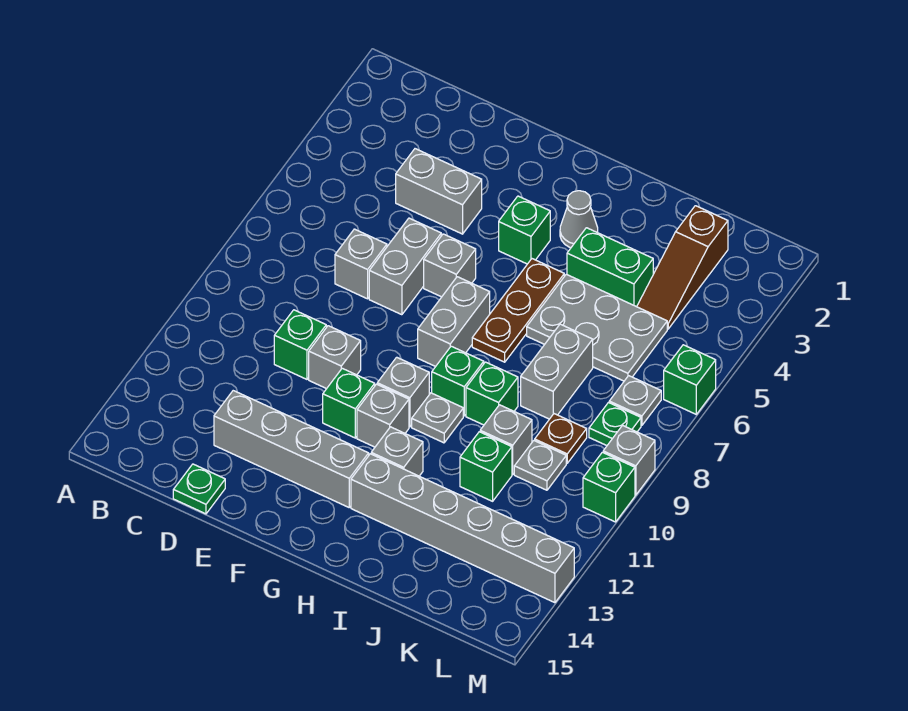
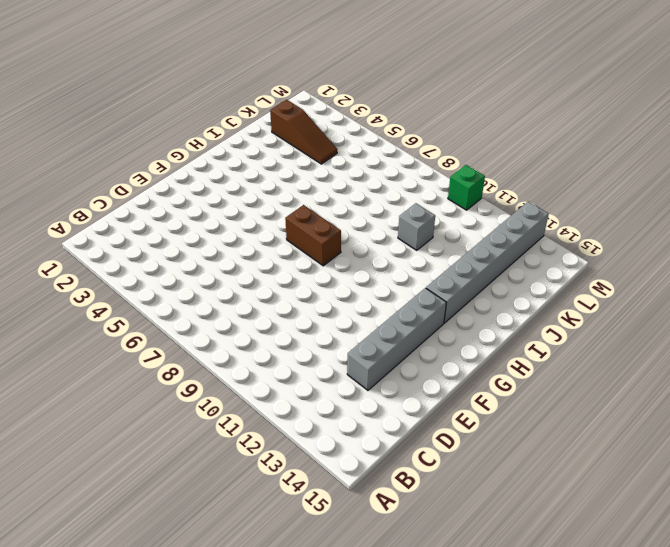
brown 1x2 brick [285,205,341,266] -> grey 1x2 brick [418,277,490,367]
none -> grey 1x2 brick [396,149,482,234]
none -> grey 1x1 brick [335,229,387,299]
none -> green 1x1 brick [274,310,326,379]
none -> green 1x1 plate [173,464,225,514]

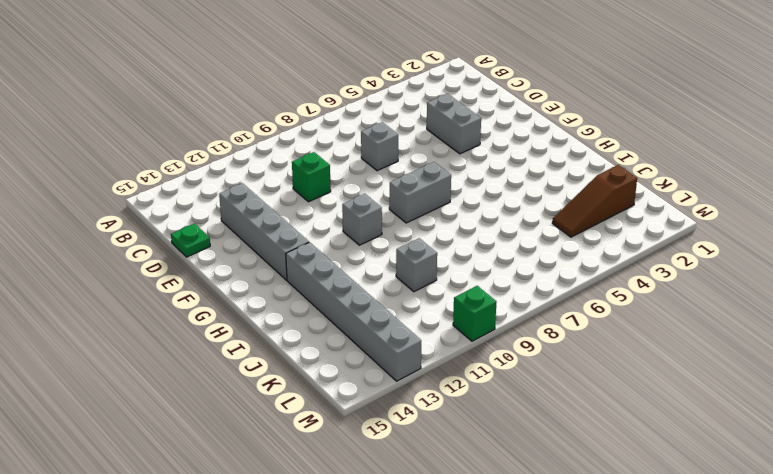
none -> grey 1x2 brick [369,218,441,315]
none -> grey 1x1 brick [309,326,361,389]
none -> grey 1x1 brick [424,234,476,297]
none -> green 1x1 brick [323,368,375,438]

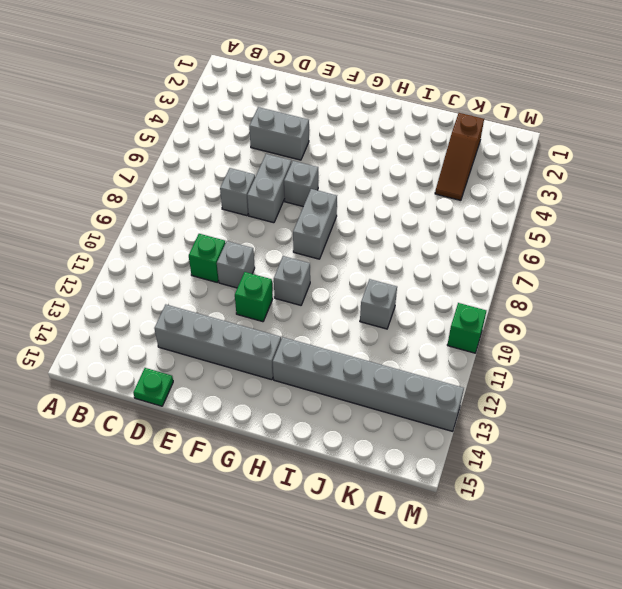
none -> green 1x1 brick [499,196,550,264]
none -> grey 1x1 brick [357,384,409,447]
none -> grey 1x1 cone [560,191,598,248]
none -> brown 1x3 plate [472,259,564,362]

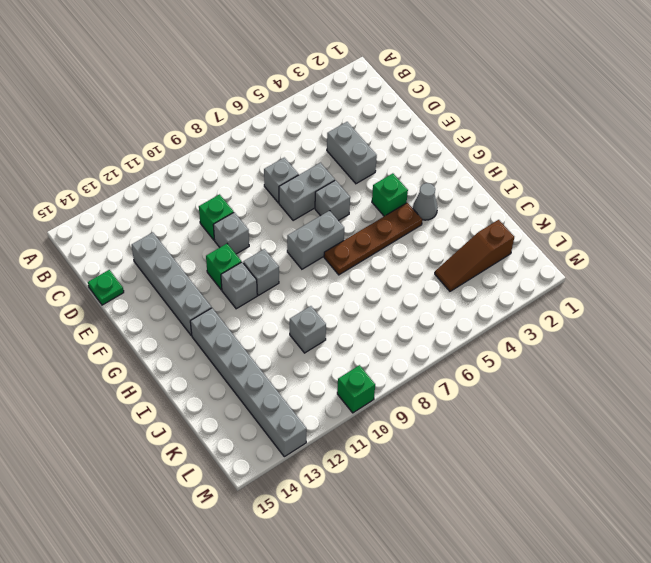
brown 1x4 plate [324,203,422,275] -> brown 1x3 plate [472,259,564,362]
none -> green 1x1 brick [432,346,484,416]
none -> grey 1x1 plate [412,393,463,443]
none -> grey 1x1 brick [371,427,423,476]
none -> green 1x2 brick [567,228,653,307]

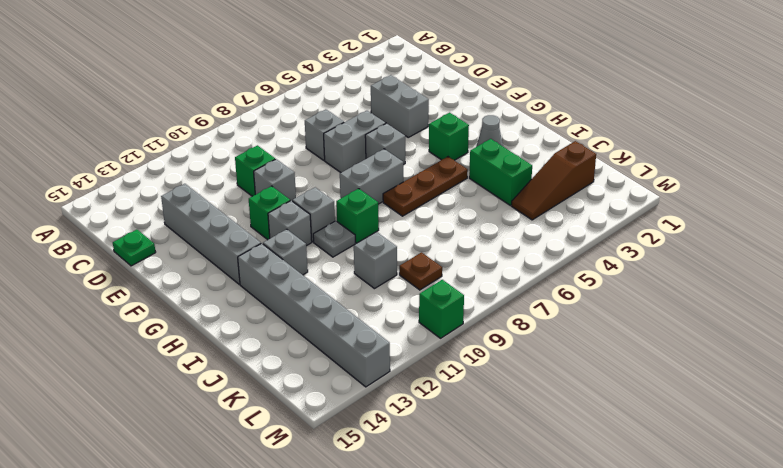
none -> grey 2x3 plate [527,274,667,381]
none -> green 1x1 brick [466,362,518,425]
none -> grey 1x2 brick [521,324,593,419]
none -> green 1x1 brick [460,432,512,501]

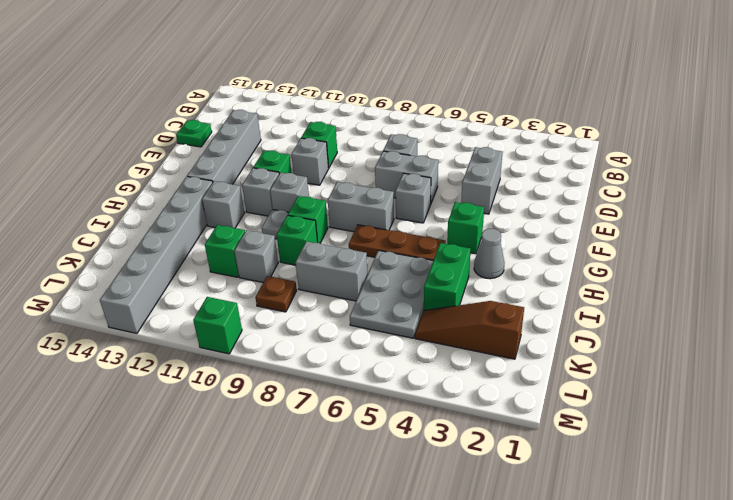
none -> grey 1x1 plate [514,441,566,490]
none -> grey 1x1 plate [609,376,661,426]
none -> green 1x1 plate [589,403,641,446]
none -> green 1x1 brick [664,345,716,414]

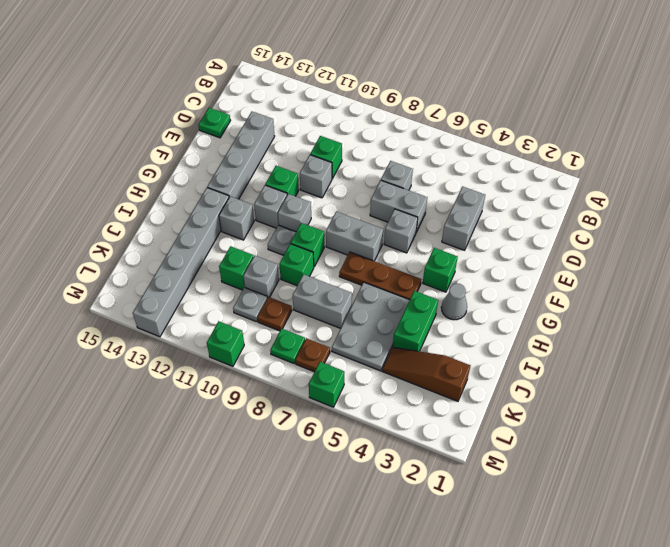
brown 1x1 plate [295,338,330,372] -> grey 1x1 plate [609,376,661,426]
none -> grey 1x1 brick [603,425,655,495]

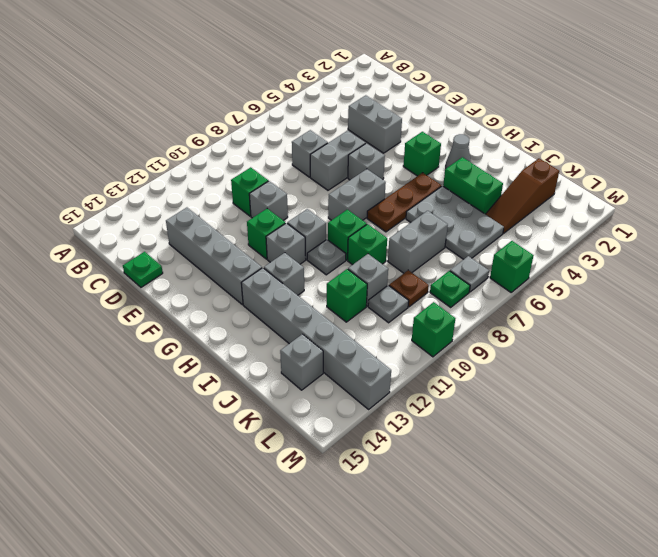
grey 1x1 brick [280,334,323,390] -> grey 1x1 brick moved to [603,425,655,495]

